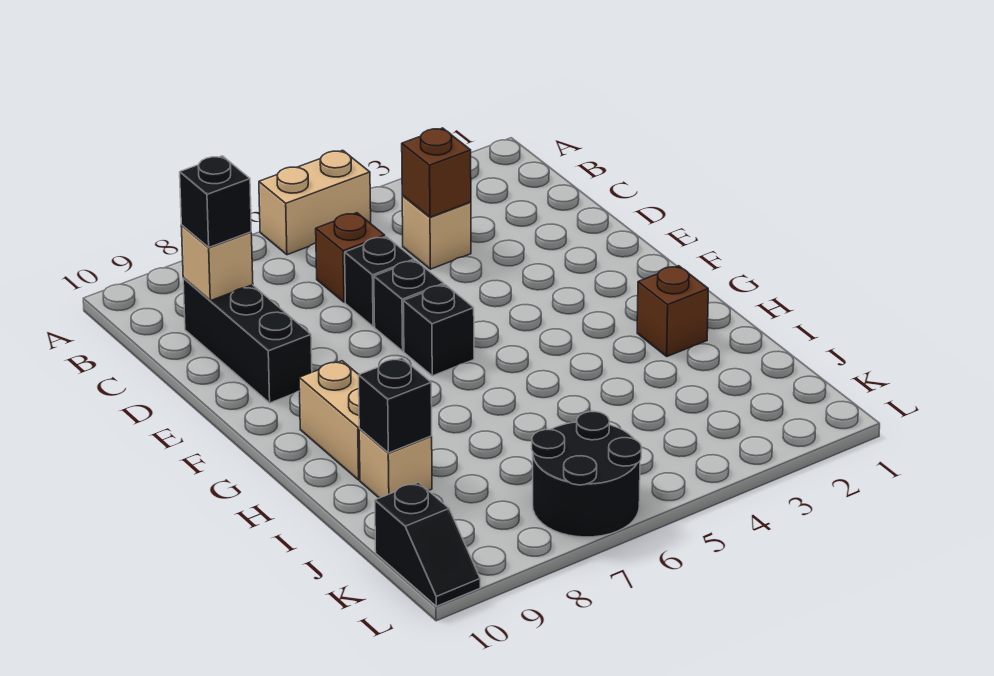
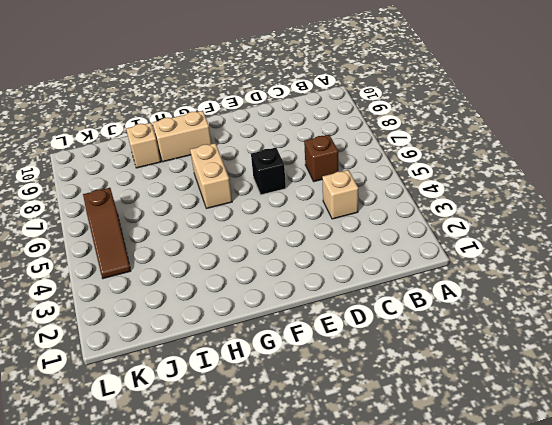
tan 1x2 brick [190,143,232,209] -> tan 1x2 brick moved to [259,150,371,255]
brown 1x3 slope [83,188,131,279] -> black 2x2 round brick [532,412,642,537]
none -> black 1x3 brick [183,278,312,403]
none -> black 1x1 brick [345,237,414,327]
none -> black 1x1 brick [403,285,474,376]

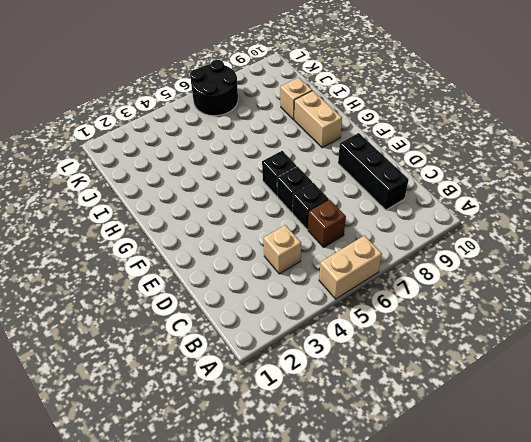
none -> brown 1x1 brick [637,266,708,356]
none -> black 1x2 slope [375,482,480,606]
none -> brown 1x1 brick [402,128,471,217]

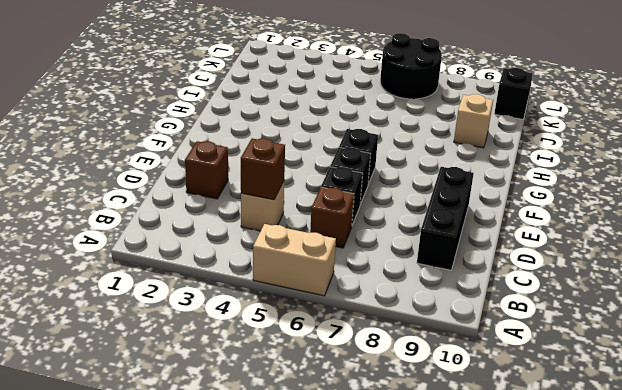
brown 1x1 brick [185,141,228,199] -> brown 1x1 brick moved to [637,266,708,356]
none -> tan 1x2 brick [299,361,360,480]
none -> tan 1x1 brick [181,225,253,301]
none -> black 1x1 brick [359,358,432,453]

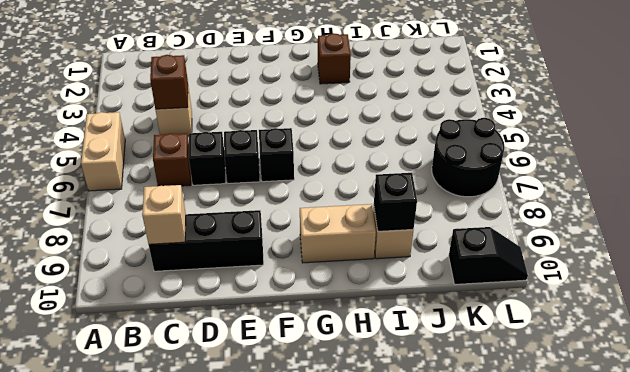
none -> black 1x1 brick [180,156,251,248]

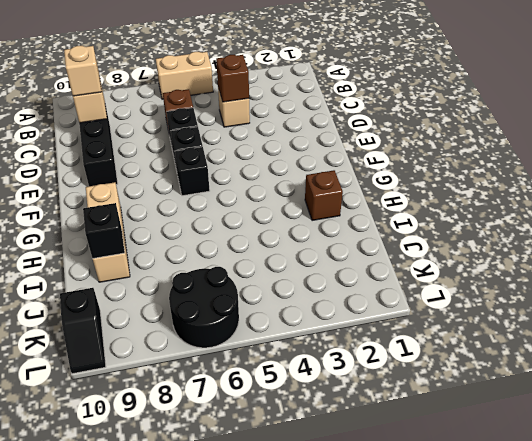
tan 1x1 brick [64,46,101,96] -> black 1x1 brick [180,156,251,248]

